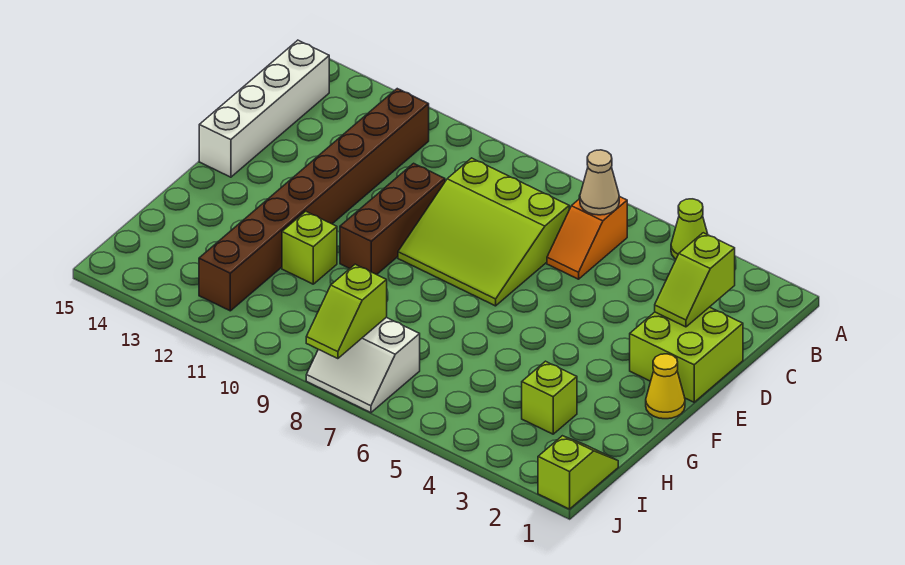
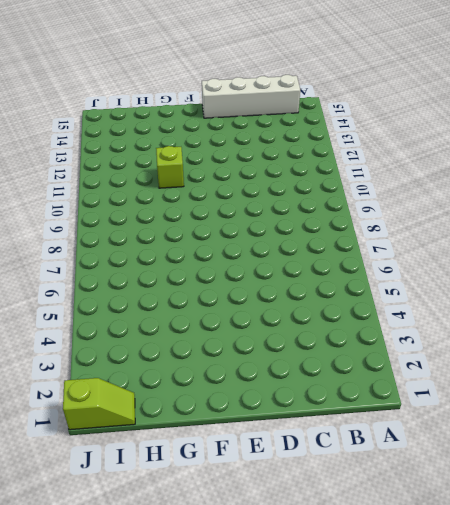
none -> lime 1x1 cone [671,199,708,259]
none -> orange 1x2 slope [547,196,627,279]
none -> brown 1x8 brick [199,89,429,311]

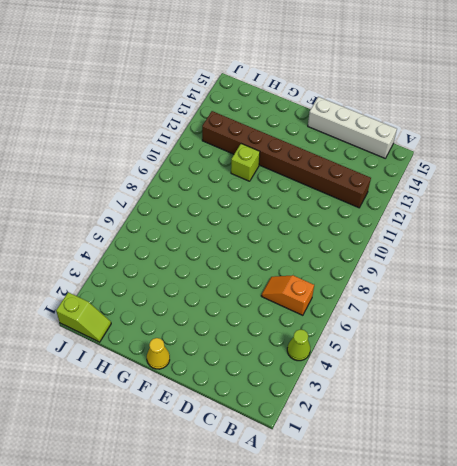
none -> lime 3x3 slope [398,158,569,306]
none -> lime 2x2 brick [630,307,743,402]
none -> brown 1x3 brick [340,163,445,275]

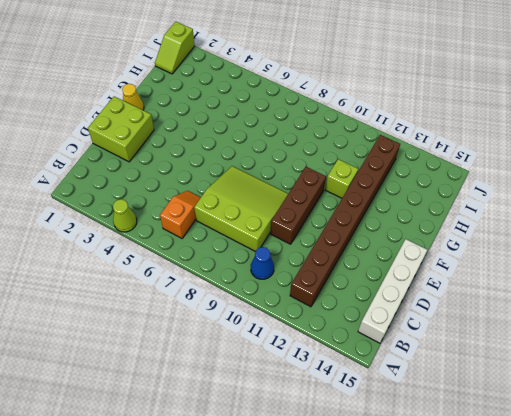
blue 1x1 cone [251,247,274,279] -> none
none -> lime 1x1 brick [522,361,577,434]
none -> white 2x2 slope [306,317,420,413]
none -> tan 1x1 cone [580,150,619,215]

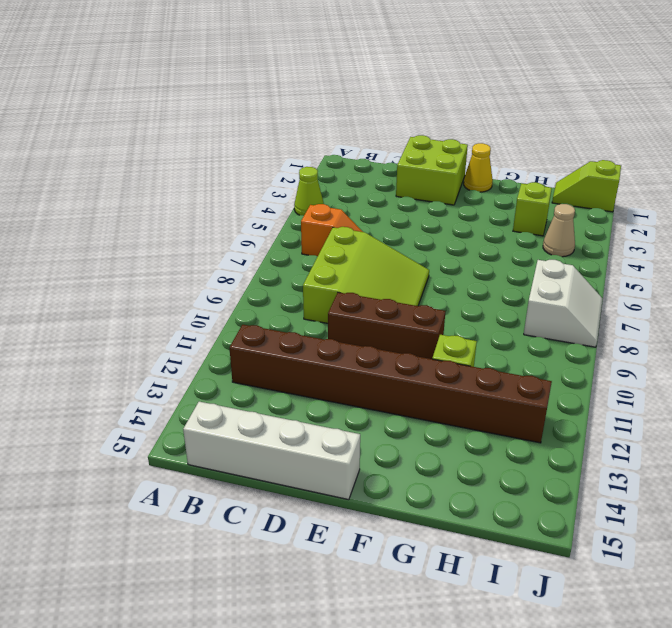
tan 1x1 cone [543,204,575,257] -> tan 1x1 cone moved to [580,150,619,215]
none -> lime 1x2 slope [655,233,735,327]
none -> lime 1x2 slope [306,264,387,359]

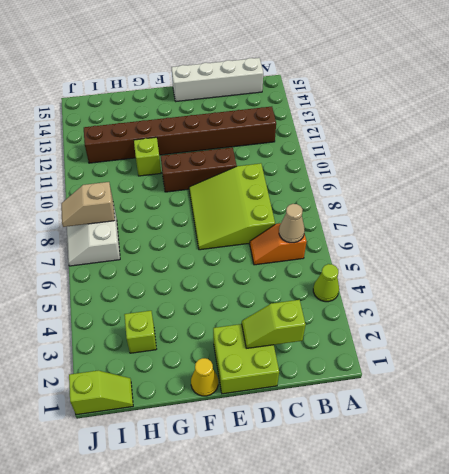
tan 1x2 slope [61,182,115,227] -> lime 1x2 slope [306,264,387,359]

